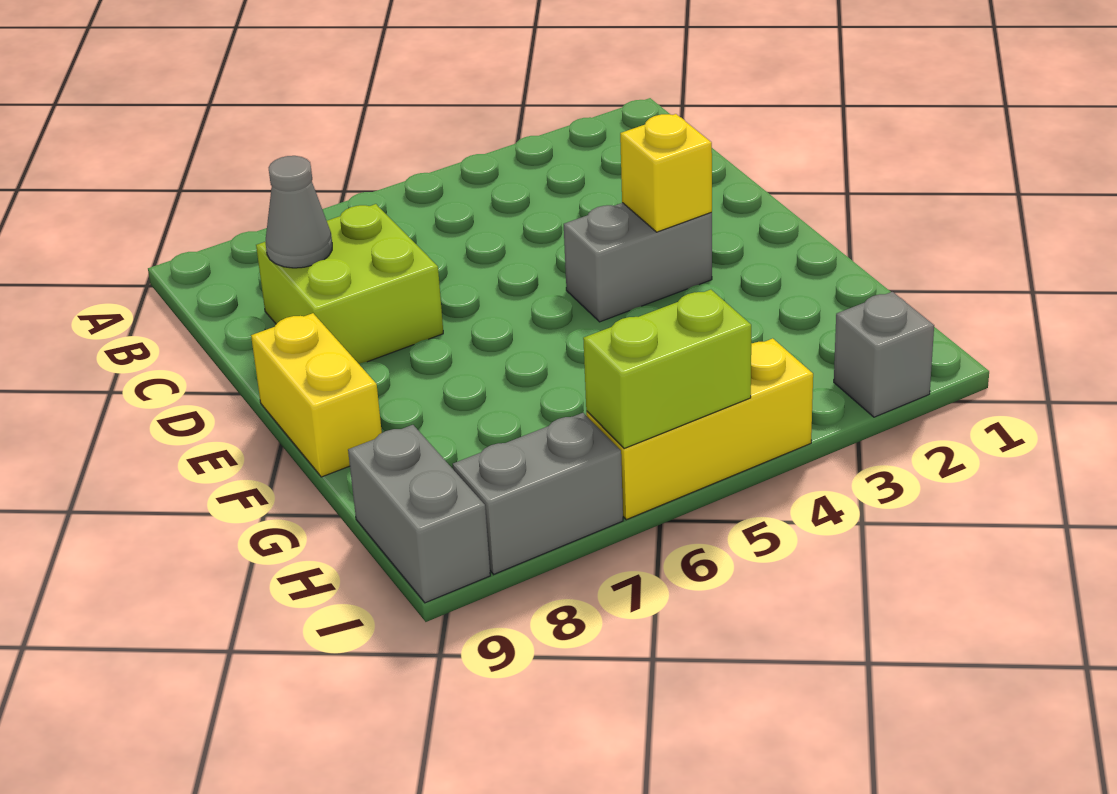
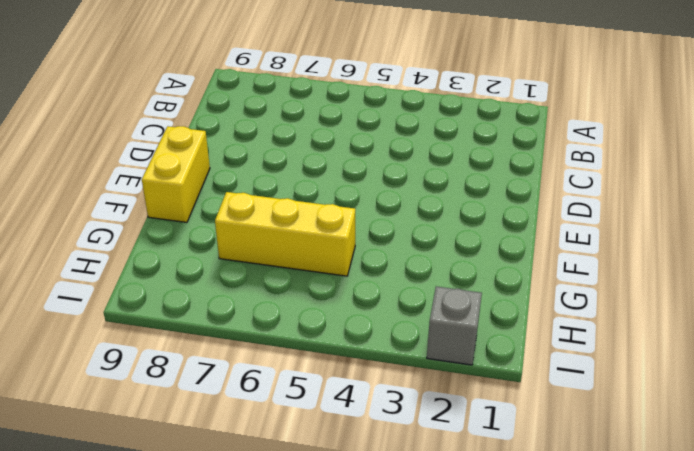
yellow 1x3 brick [215,192,355,276] -> yellow 1x3 brick moved to [586,338,813,520]
none -> lime 2x2 brick [256,204,443,364]
none -> grey 1x2 brick [564,203,712,322]

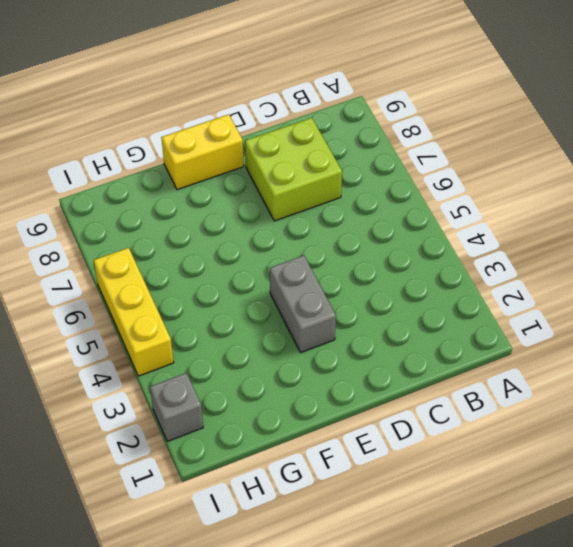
none -> grey 1x2 brick [348,425,490,603]
none -> grey 1x2 brick [453,413,623,574]

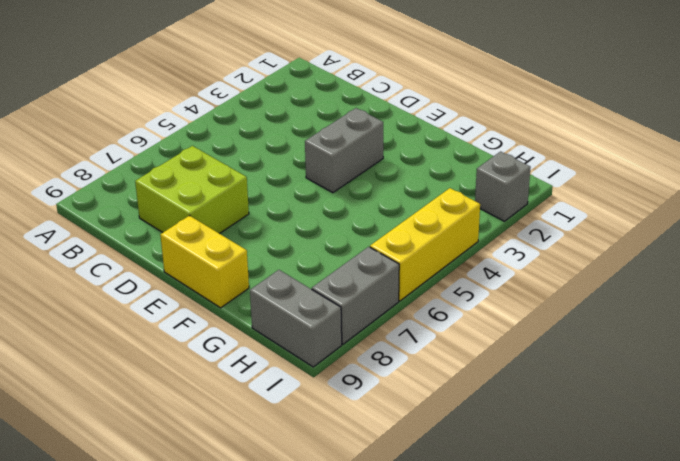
none -> grey 1x1 cone [265,156,332,268]
none -> yellow 1x1 brick [620,114,712,232]

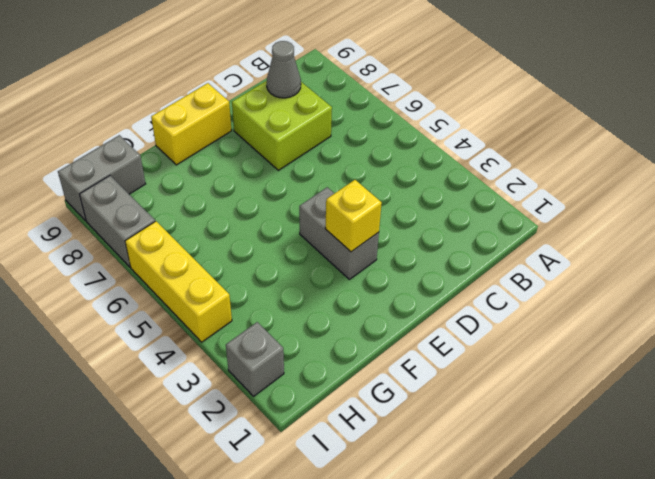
none -> lime 1x2 brick [583,290,751,448]

